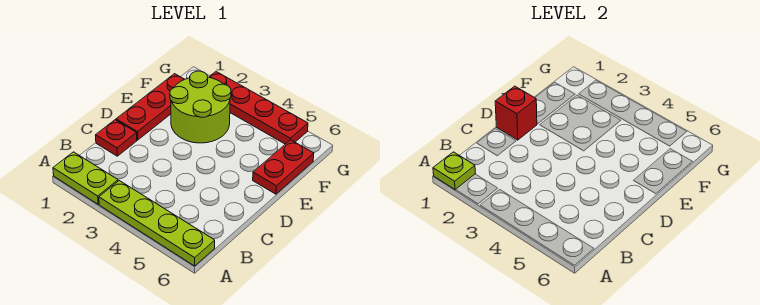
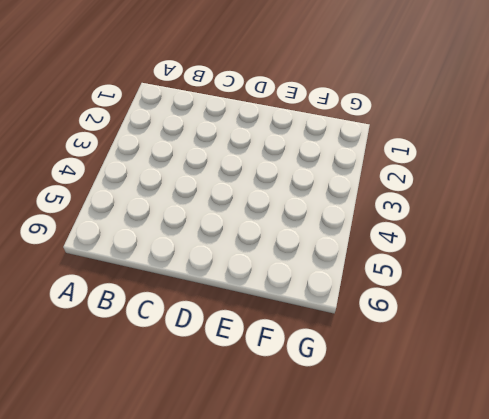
none -> lime 1x2 plate [53,152,118,204]
none -> lime 1x4 plate [99,181,215,266]

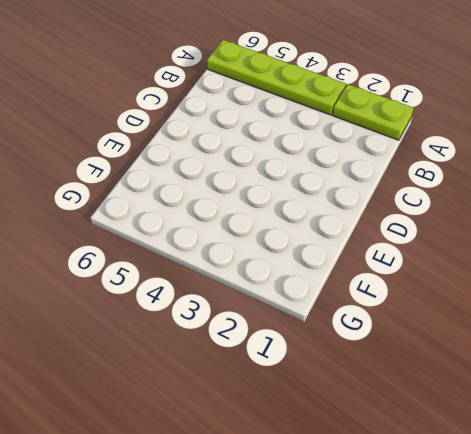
none -> red 1x1 plate [96,120,137,156]
none -> red 1x3 plate [116,74,184,140]

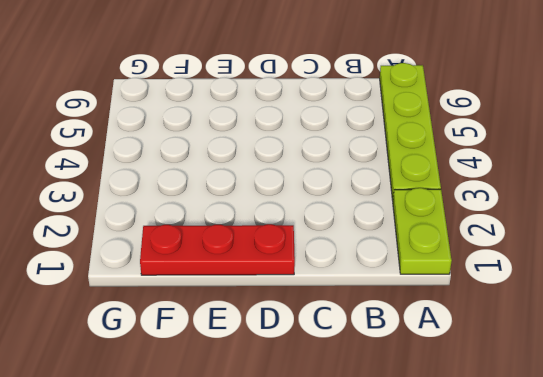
none -> red 1x1 plate [96,120,137,156]
none -> lime 2x2 round brick [170,71,231,143]

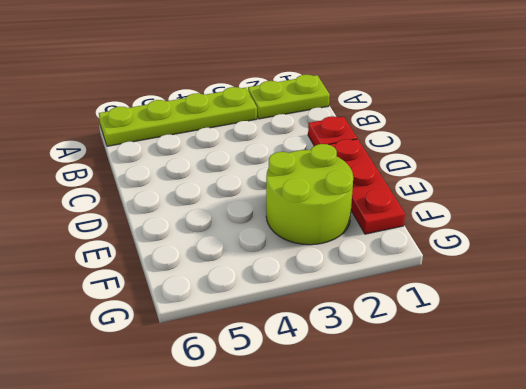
none -> red 1x2 plate [253,140,314,194]
none -> red 1x4 plate [209,72,308,144]

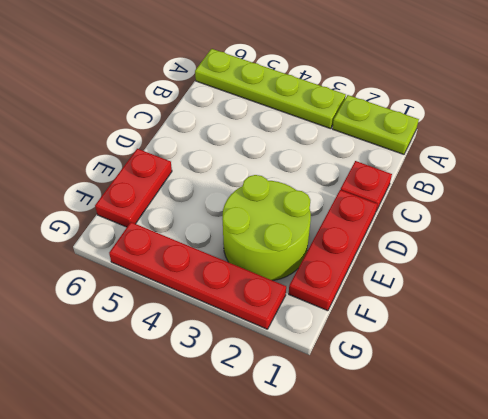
none -> lime 1x1 plate [433,152,475,190]
none -> red 1x1 brick [495,86,537,140]

